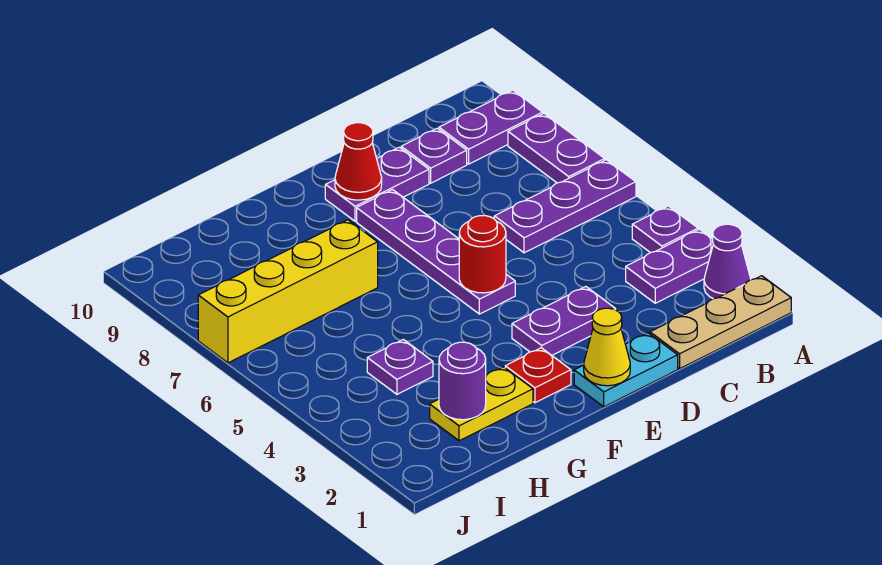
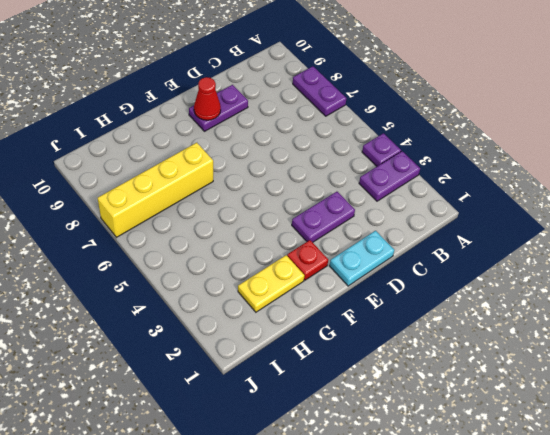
none -> tan 1x3 plate [650,276,791,369]
none -> purple 1x1 cone [704,224,751,299]
none -> purple 1x3 plate [494,160,636,253]

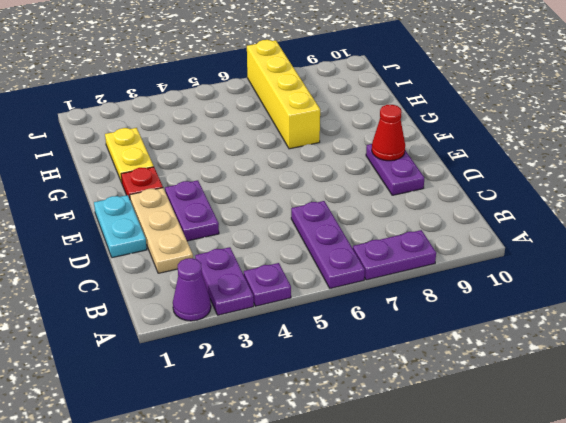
tan 1x3 plate [130,188,193,273] -> tan 1x3 plate moved to [650,276,791,369]
none -> purple 1x2 plate [439,90,543,164]
none -> purple 1x1 plate [401,128,467,183]
none -> purple 1x4 plate [357,190,515,314]

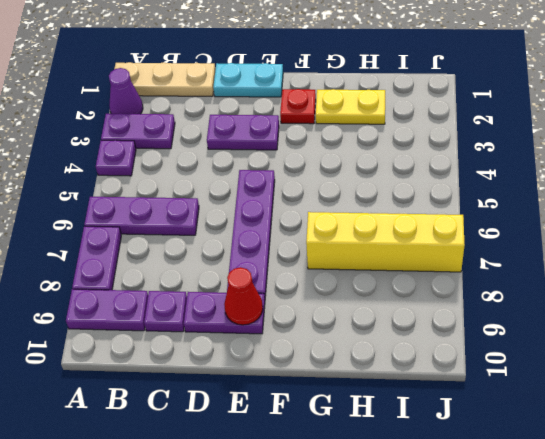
none -> purple 1x1 plate [367,339,433,394]
none -> yellow 1x1 cone [584,308,630,386]
none -> red 1x1 round brick [459,216,506,293]

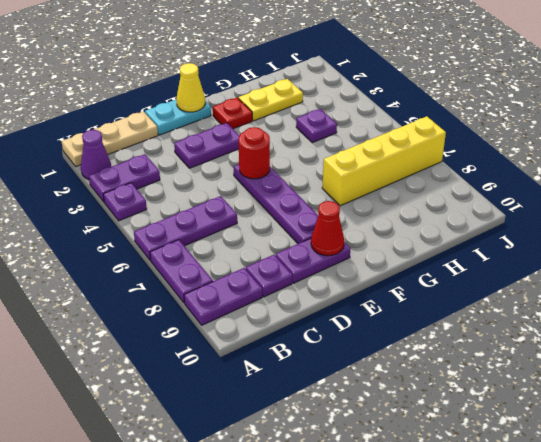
none -> purple 1x1 round brick [439,342,486,420]

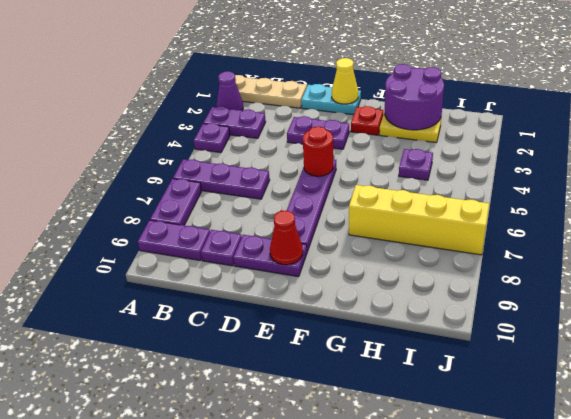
purple 2x2 round brick [385,64,444,130] -> purple 1x1 round brick [439,342,486,420]

